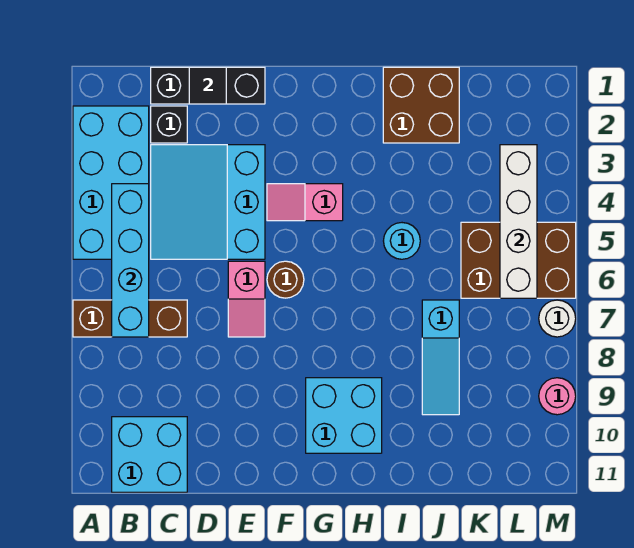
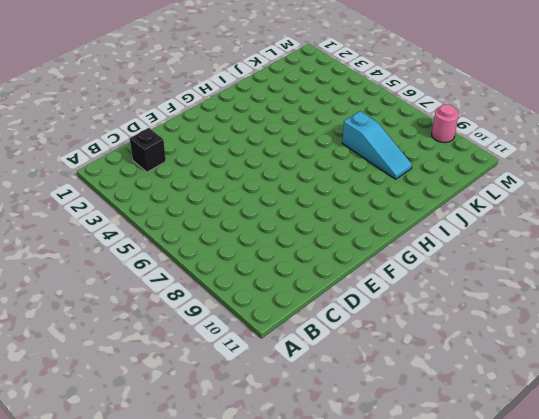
none -> cyan 2x4 brick [73,106,149,259]
none -> brown 1x3 brick [73,300,187,337]
none -> cyan 2x2 brick [112,417,187,492]

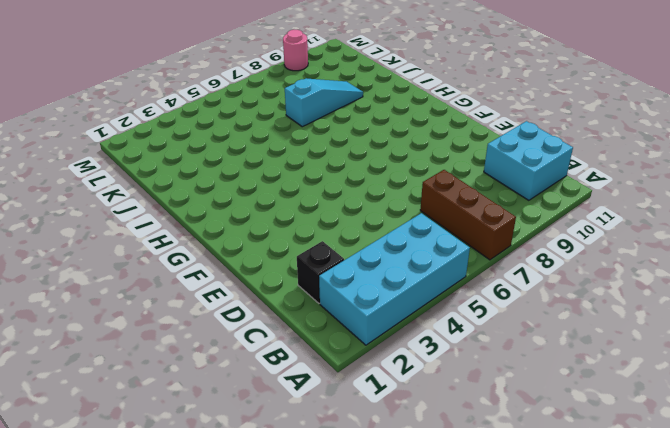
none -> black 1x3 brick [151,67,265,104]
none -> cyan 3x3 slope [151,145,265,259]
none -> pink 1x2 slope [228,261,265,337]

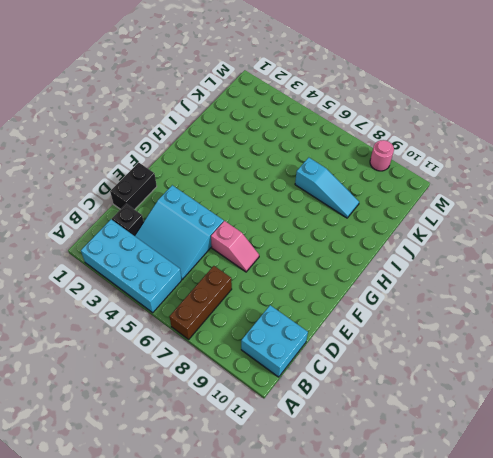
black 1x2 brick [110,162,157,210] -> black 1x3 brick [151,67,265,104]
none -> pink 1x2 slope [267,184,343,221]
none -> brown 1x1 round brick [267,261,304,298]
none -> cyan 2x2 brick [306,378,382,453]

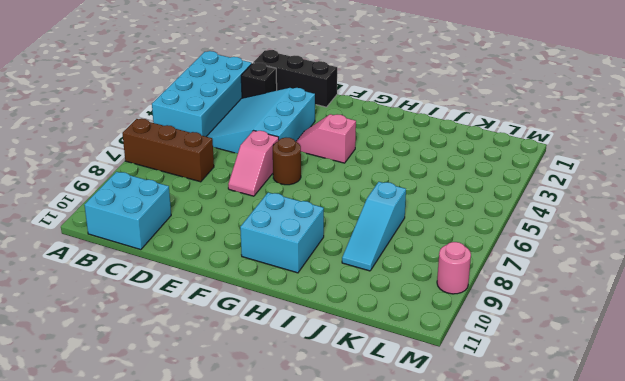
none -> brown 2x2 brick [383,67,459,143]
none -> cyan 1x1 round brick [384,223,420,259]
none -> brown 2x3 brick [461,222,576,298]

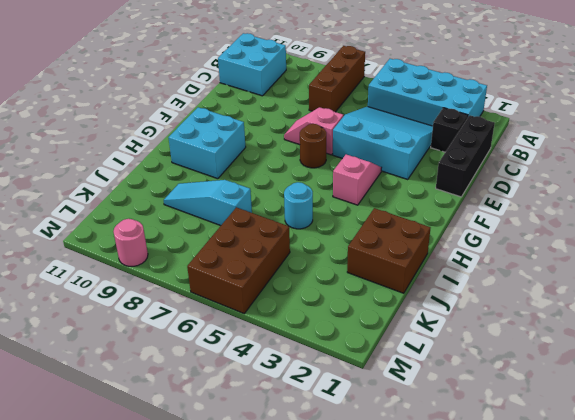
none -> white 1x1 round brick [539,300,576,337]
none -> cyan 1x4 brick [112,184,149,337]
none -> black 1x1 tile [189,67,226,104]

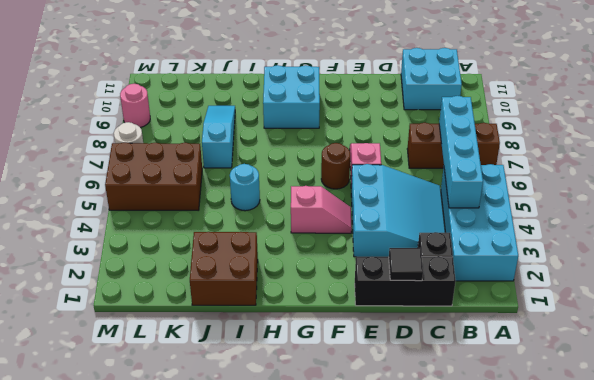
none -> white 1x4 brick [500,145,537,298]

